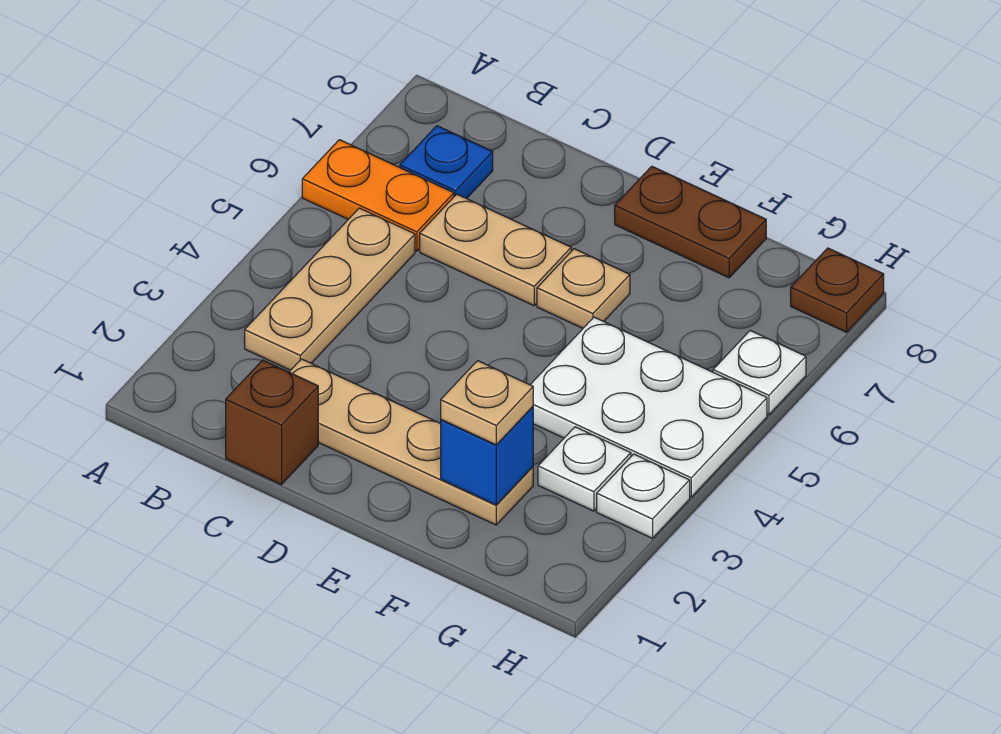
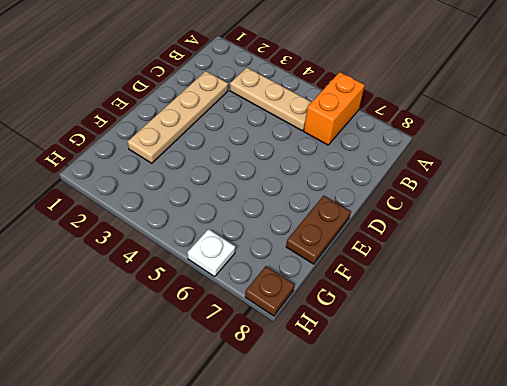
orange 1x2 brick [304,72,365,145] -> orange 1x2 plate [302,140,454,251]
none -> blue 1x1 plate [400,126,493,199]
none -> brown 1x1 brick [226,360,318,485]
none -> tan 1x2 plate [420,194,571,306]

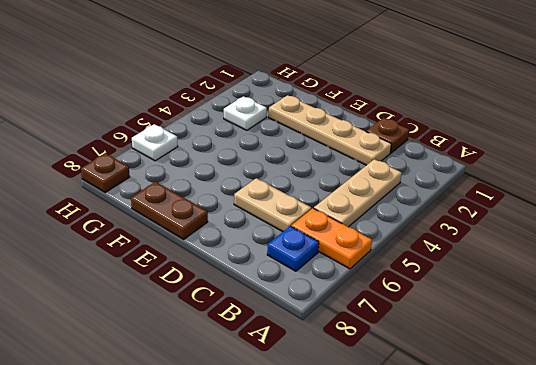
brown 1x1 plate [366,118,409,153] -> brown 1x1 brick [226,360,318,485]
none -> tan 1x1 plate [537,249,630,328]
none -> white 2x3 plate [530,317,767,497]
none -> white 1x1 plate [597,454,690,538]

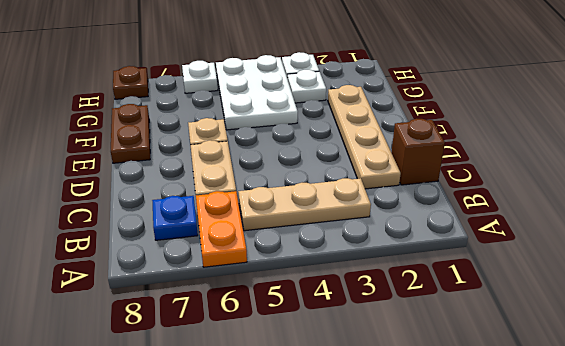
none -> blue 1x1 brick [440,407,533,505]
none -> tan 1x1 plate [441,361,533,445]

